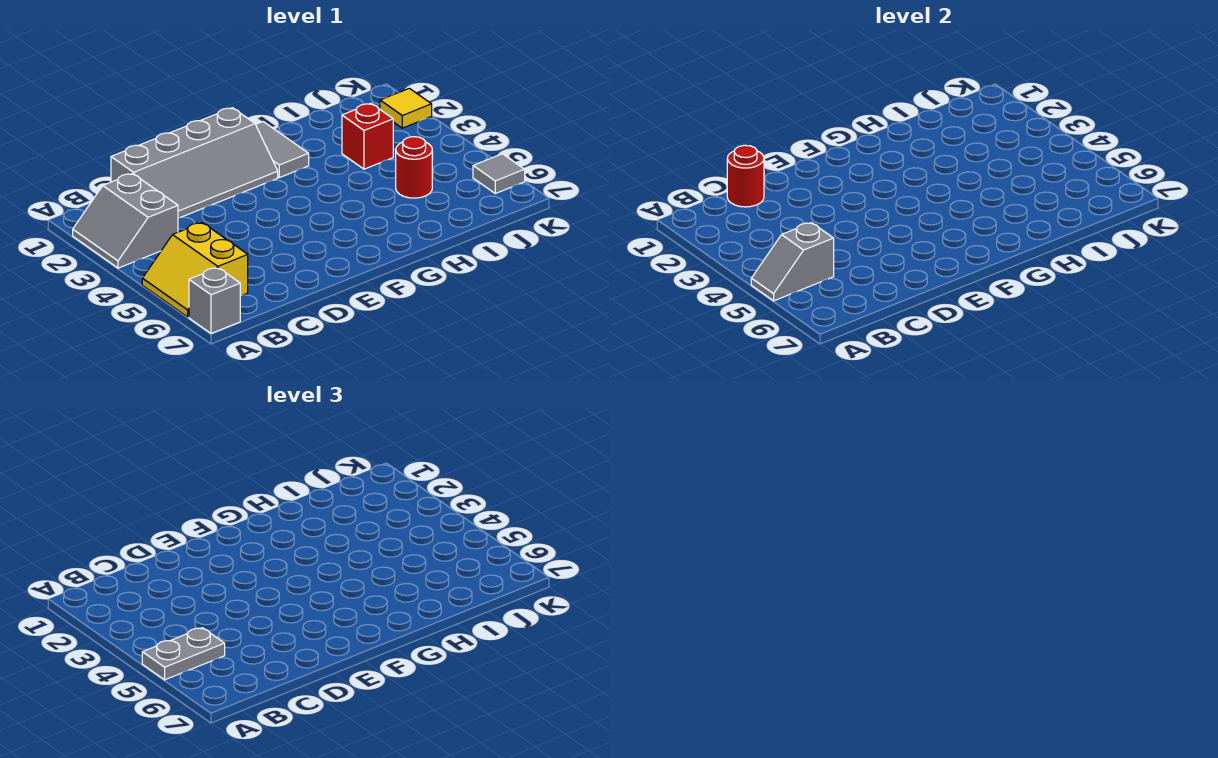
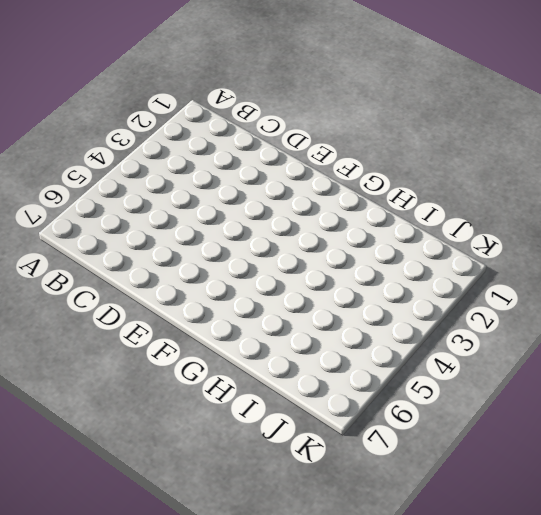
none -> grey 2x2 slope [73,174,178,268]
none -> yellow 2x2 slope [142,223,248,317]
none -> grey 1x1 brick [189,268,240,333]

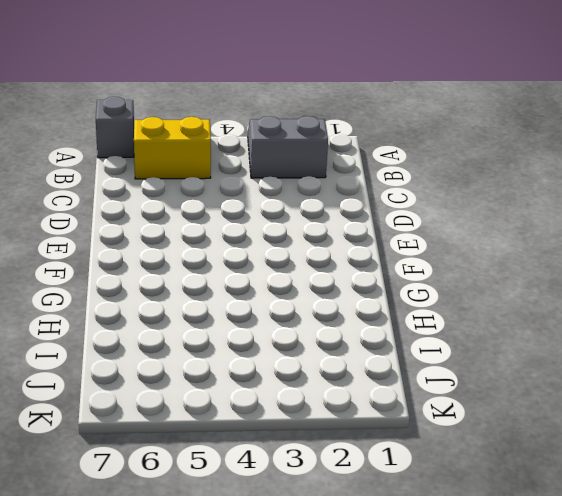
none -> grey 2x4 slope [111,108,278,218]
none -> grey 1x2 tile [256,122,309,178]
none -> red 1x1 brick [342,103,393,169]

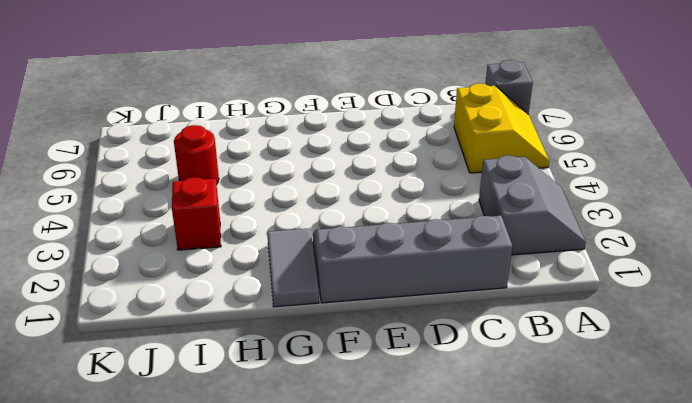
none -> yellow 1x1 tile [380,88,432,128]
none -> grey 1x1 tile [473,154,525,193]
none -> grey 1x2 slope [751,223,834,301]

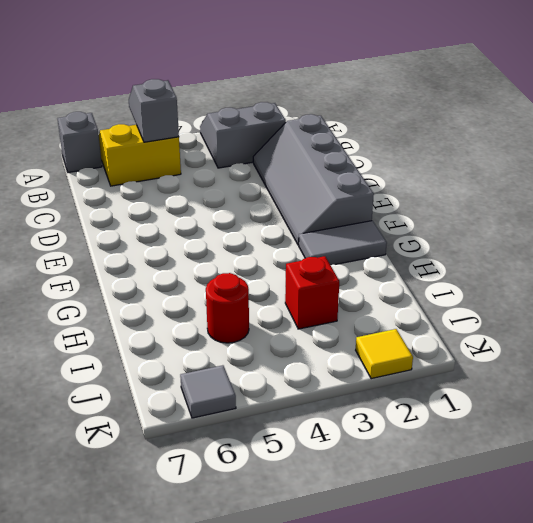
none -> red 1x1 round brick [727,145,764,207]
none -> grey 1x2 plate [142,628,225,680]

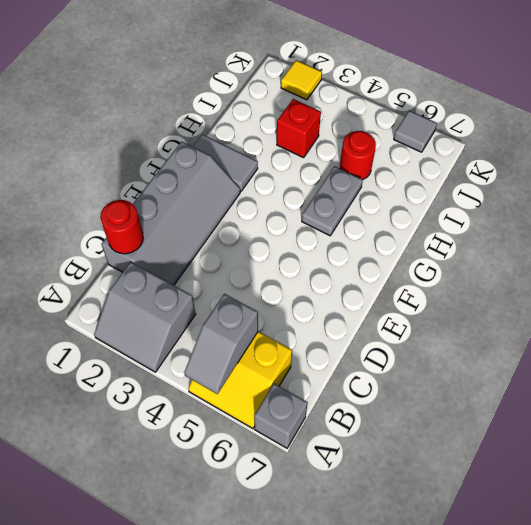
grey 1x2 plate [302,166,363,236] -> grey 1x2 plate moved to [142,628,225,680]

